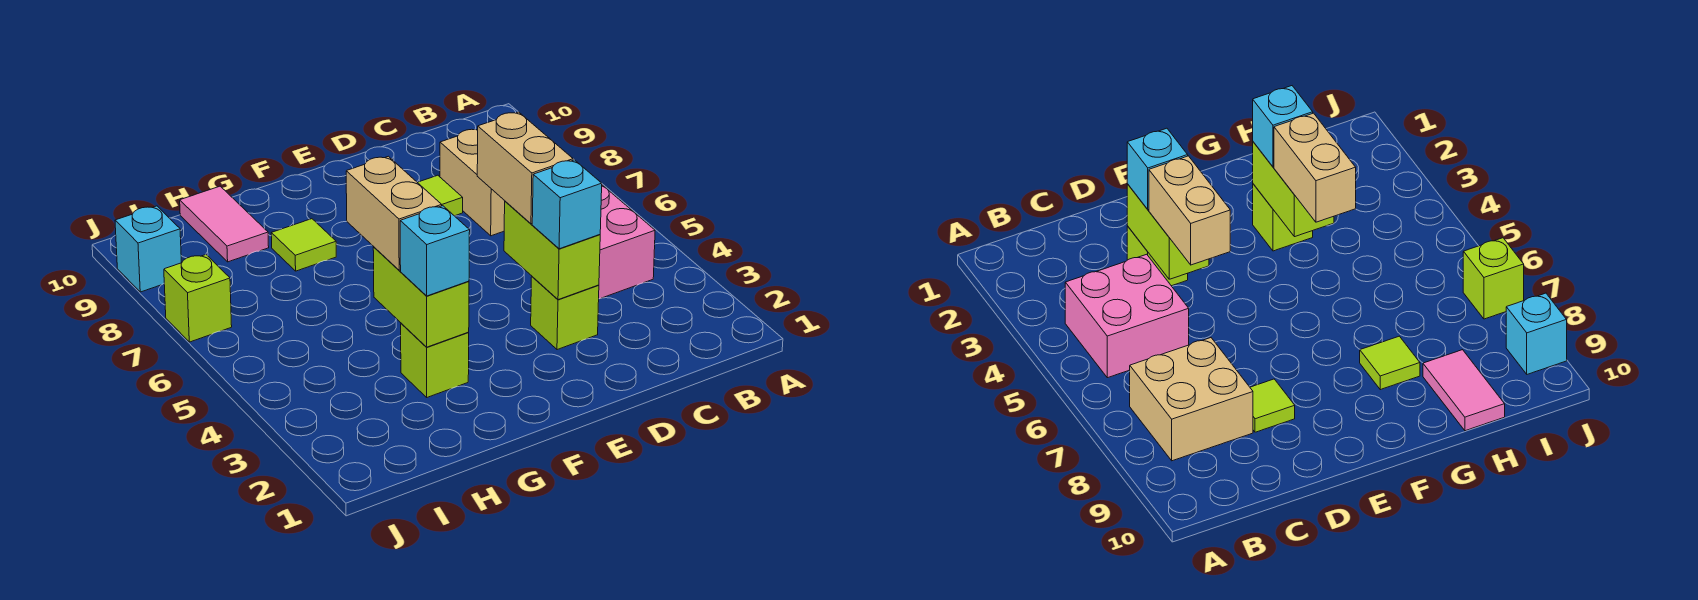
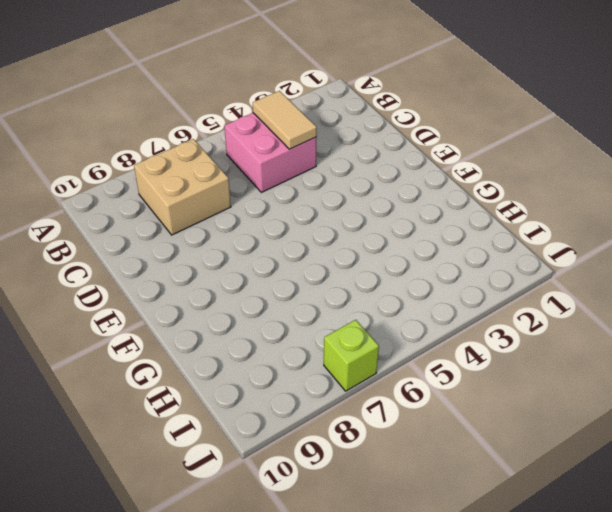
tan 1x2 tile [253,91,317,149] -> none
none -> lime 1x1 brick [531,277,599,350]
none -> lime 1x1 tile [417,175,463,216]
none -> lime 1x1 brick [401,323,469,397]

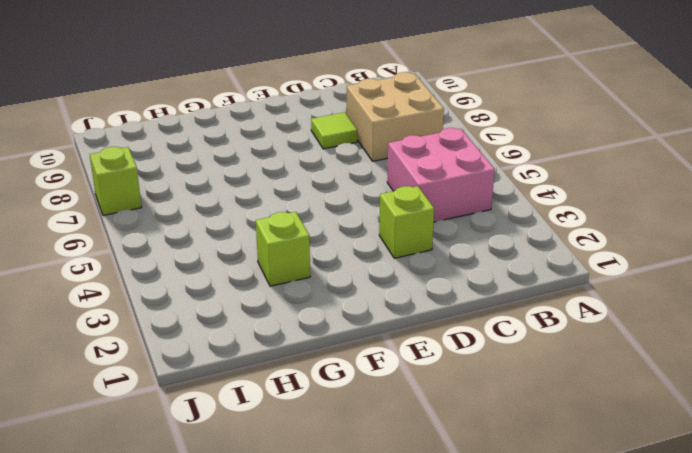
none -> lime 1x1 tile [271,219,336,271]
none -> pink 1x2 tile [180,186,269,262]
none -> cyan 1x1 brick [115,206,181,292]

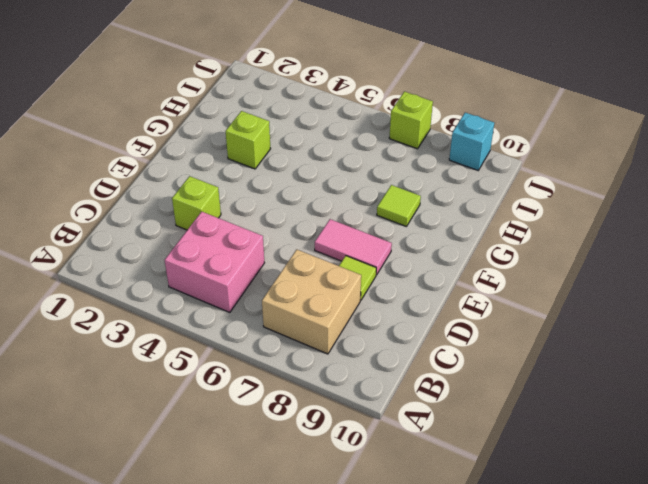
pink 1x2 tile [315,219,392,275] -> pink 1x2 tile moved to [180,186,269,262]
none -> lime 1x2 brick [504,201,600,300]
none -> lime 1x2 brick [373,247,469,347]
none -> cyan 1x1 brick [532,160,602,249]

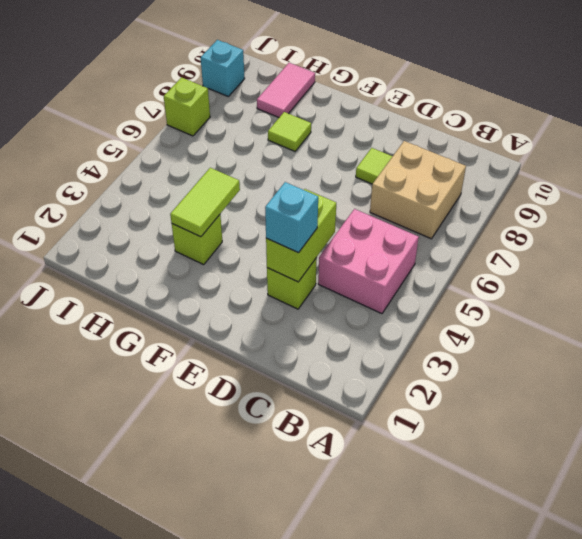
lime 1x2 tile [170,168,240,237] -> lime 1x2 brick [373,247,469,347]
none -> tan 1x2 brick [477,112,573,224]
none -> cyan 1x1 brick [400,206,470,296]
none -> tan 1x2 brick [346,156,442,270]

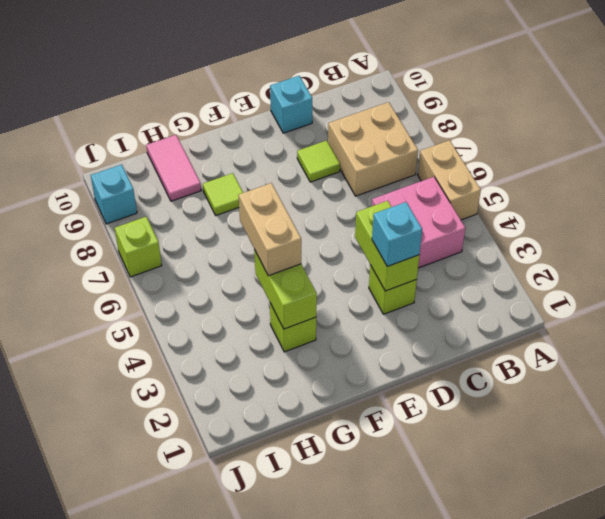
tan 1x2 brick [418,140,481,220] -> tan 1x2 brick moved to [477,112,573,224]
cyan 1x1 brick [270,76,312,133] -> cyan 1x1 brick moved to [400,206,470,296]

